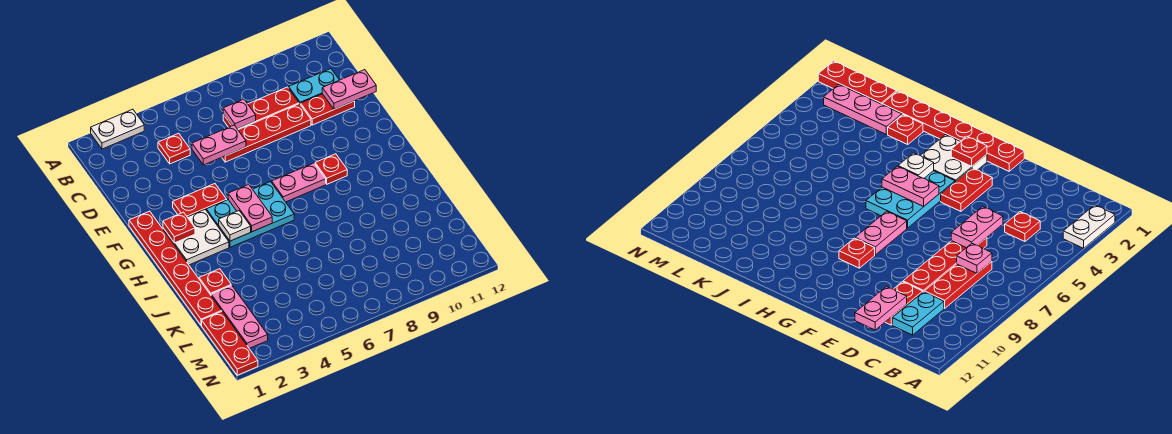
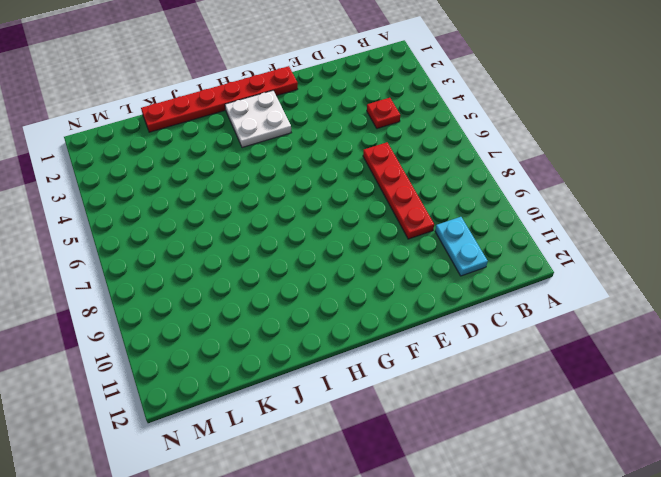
none -> white 1x2 plate [91,109,144,149]
none -> red 1x3 plate [223,87,299,130]
none -> red 1x2 plate [301,94,355,125]

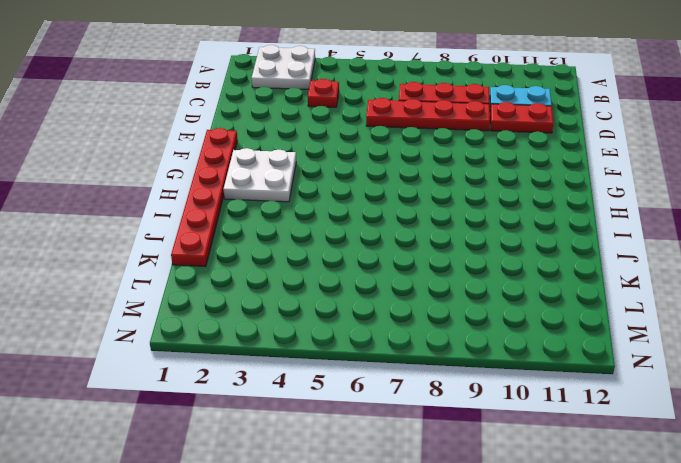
white 2x2 plate [252,45,315,89] -> white 1x2 plate [91,109,144,149]
none -> red 1x2 plate [173,184,227,217]
none -> cyan 2x3 plate [206,182,294,247]
none -> pink 1x2 plate [272,163,326,202]

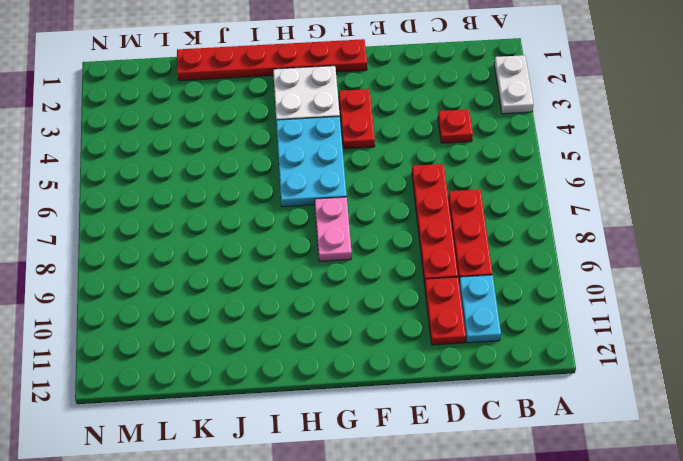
none -> red 1x1 plate [315,154,347,184]
none -> red 1x1 plate [199,269,231,295]
none -> pink 1x3 plate [211,285,268,348]

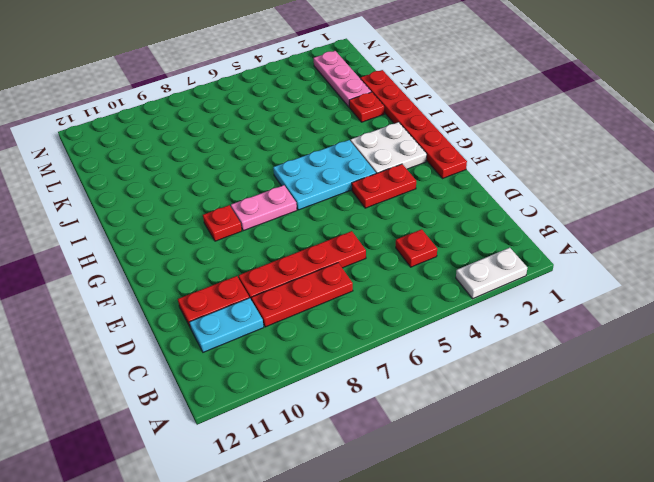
none -> red 1x3 plate [202,312,258,375]
none -> pink 1x1 plate [223,99,256,129]
none -> pink 1x2 plate [192,125,246,165]

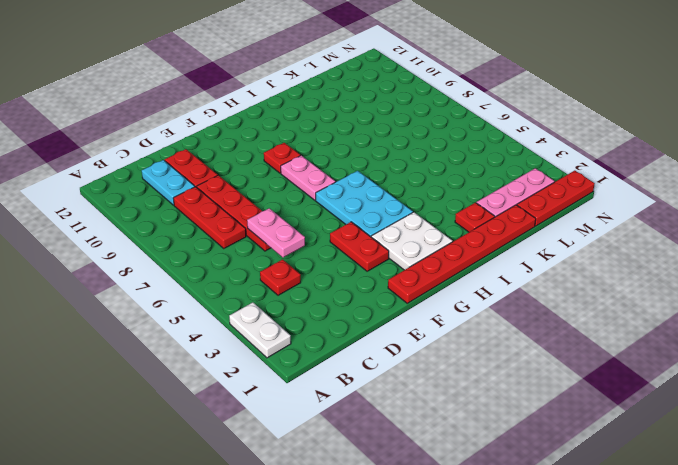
none -> pink 1x1 plate [223,99,256,129]
none -> pink 1x2 plate [322,70,376,109]
none -> red 1x1 plate [163,212,195,243]

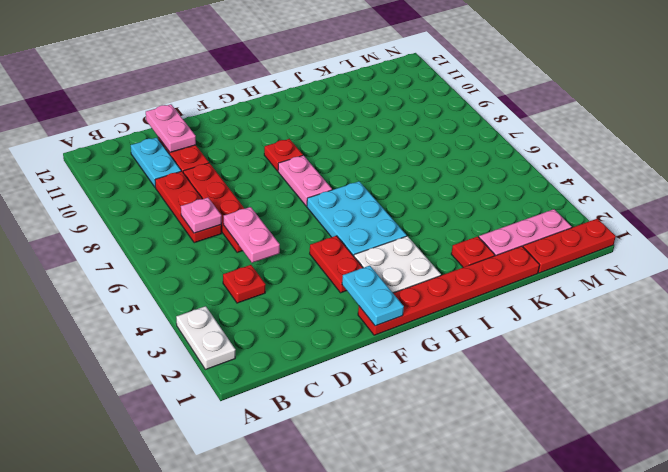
cyan 1x2 plate [342,266,404,326] -> none
none -> red 1x1 plate [163,212,195,243]
none -> pink 1x2 plate [228,185,272,232]
none -> white 1x1 plate [219,211,251,241]

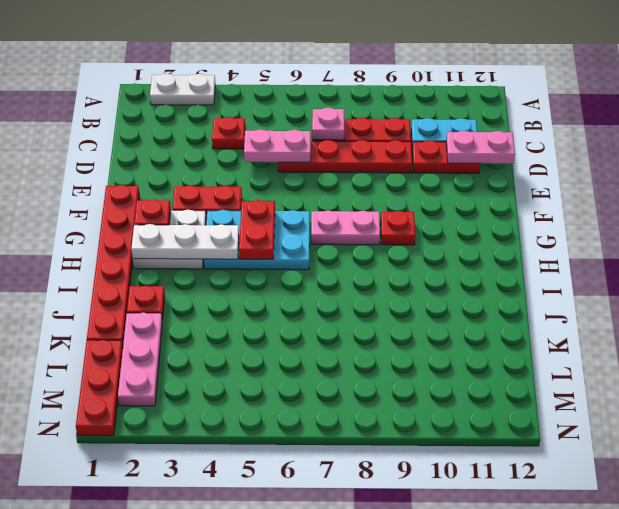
red 1x2 plate [239,200,275,259] -> pink 1x2 plate [228,185,272,232]
white 1x3 plate [131,224,239,259] -> white 1x1 plate [219,211,251,241]

